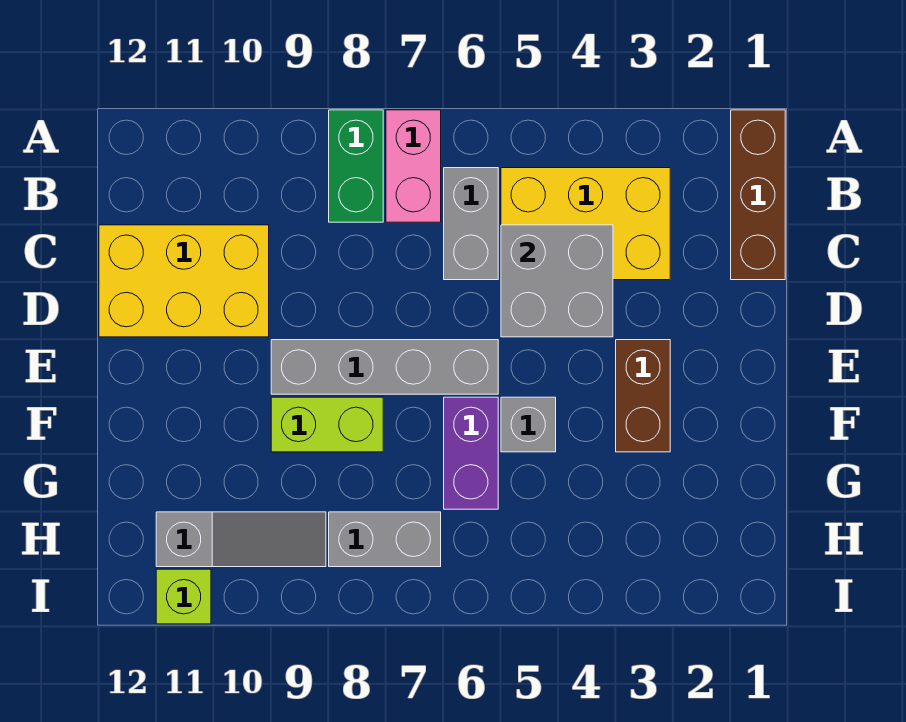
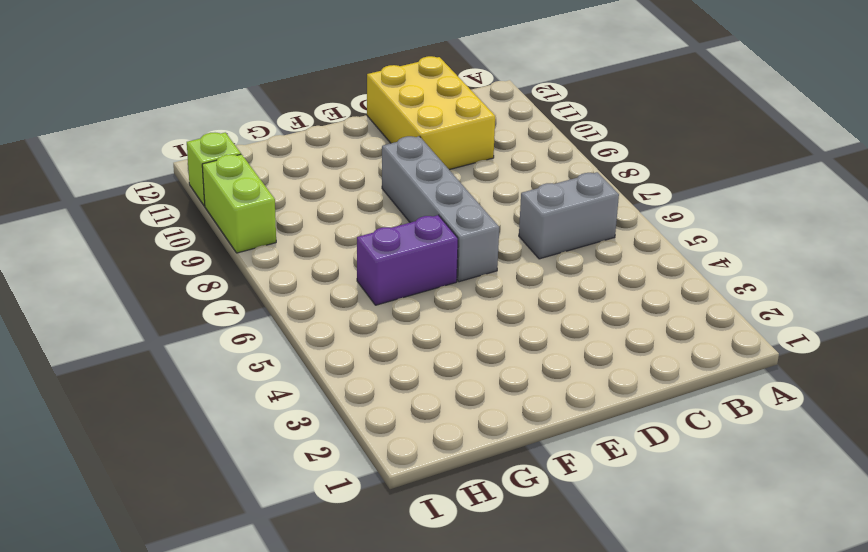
lime 1x2 brick [202,154,276,253] -> lime 1x2 brick moved to [271,397,383,452]
none -> brown 1x3 brick [731,110,785,280]
none -> pink 1x2 brick [386,110,441,222]
none -> green 1x2 brick [329,110,383,222]

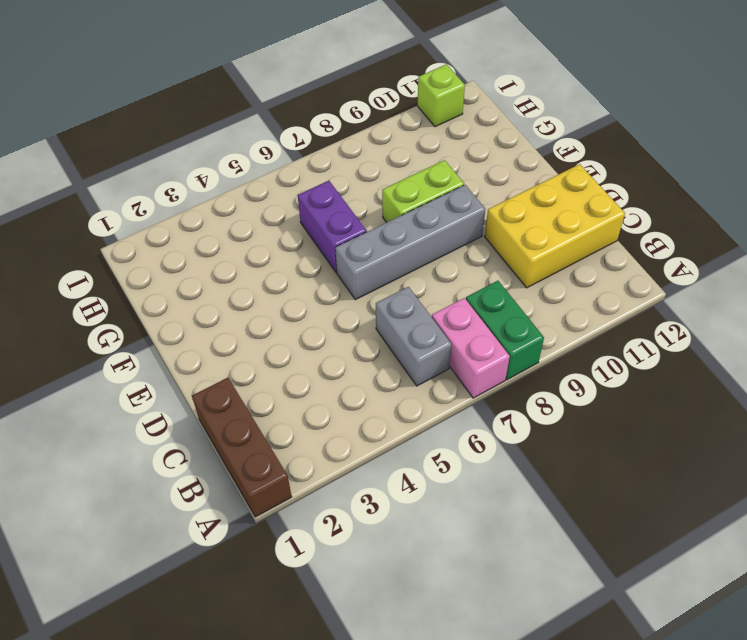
none -> yellow 2x3 brick [501,168,670,280]
none -> brown 1x2 brick [616,340,670,452]
none -> grey 1x1 brick [501,397,556,452]

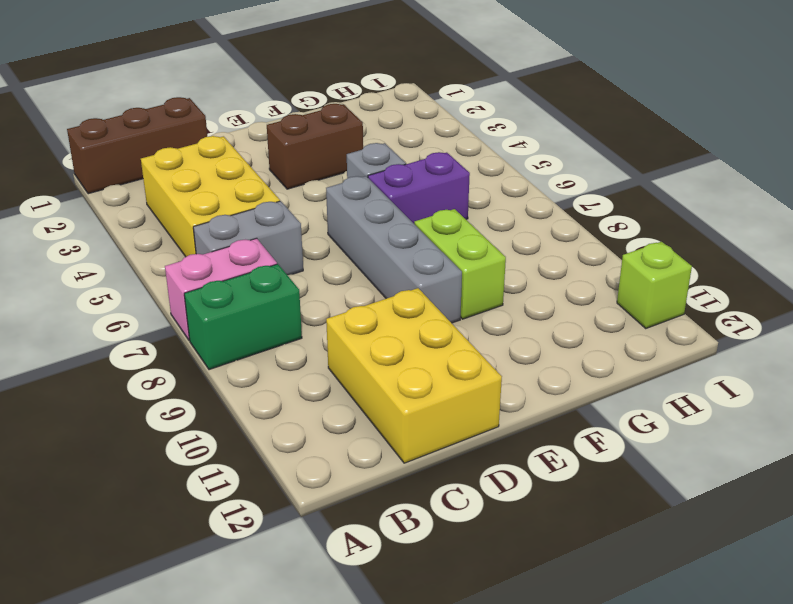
none -> grey 1x2 brick [329,512,441,567]
none -> grey 1x3 slope [156,512,326,567]
none -> grey 2x2 brick [501,225,613,337]

